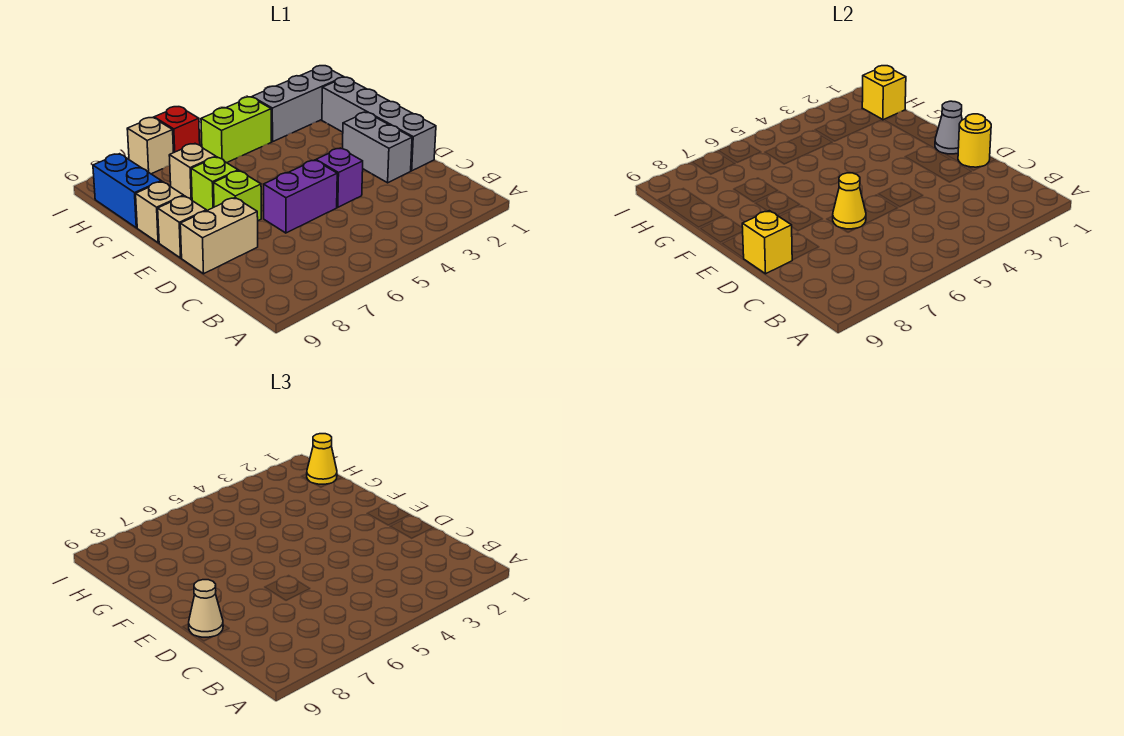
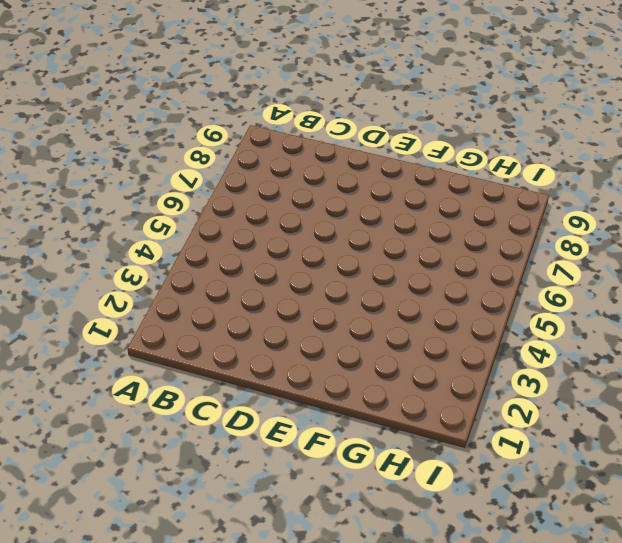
none -> grey 1x4 brick [322,77,436,171]
none -> grey 1x2 brick [343,112,412,183]
none -> purple 1x1 brick [316,148,363,207]

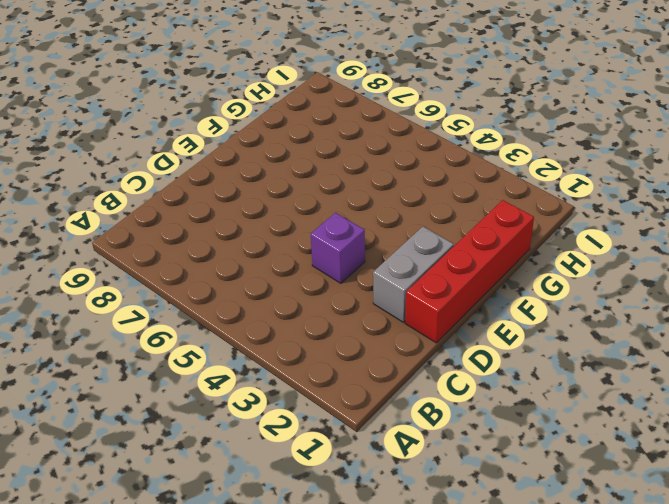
red 1x4 brick [405,200,534,343] -> grey 1x4 brick [322,77,436,171]
none -> purple 1x2 brick [264,160,337,233]
none -> tan 1x2 brick [180,198,258,274]
none -> lime 1x1 brick [214,171,261,221]

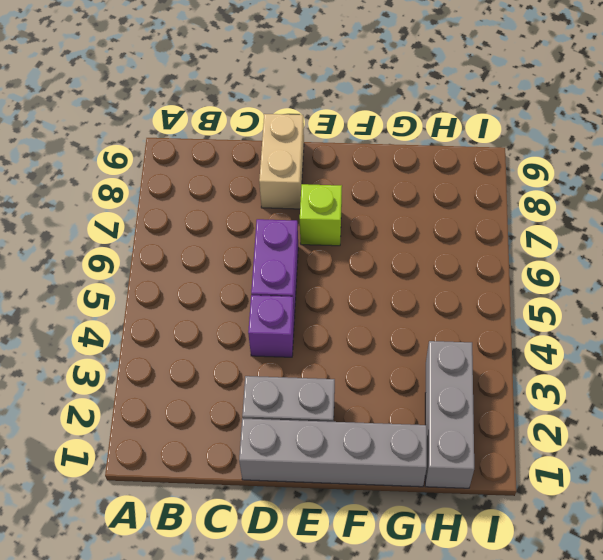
none -> tan 1x1 brick [158,196,206,258]
none -> lime 1x1 brick [191,157,238,211]
none -> tan 1x1 brick [136,181,184,243]

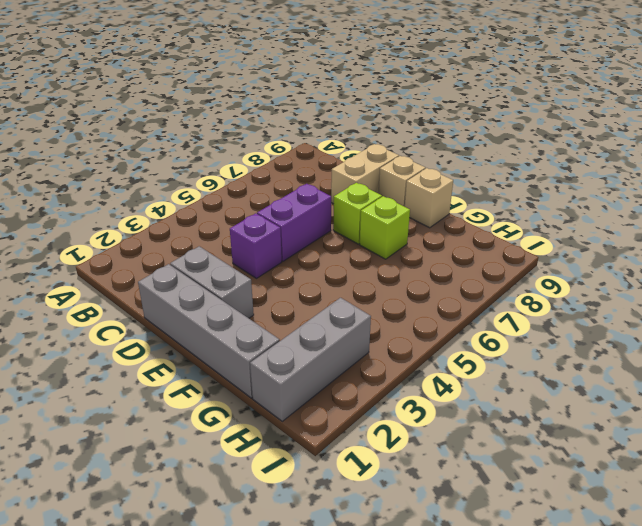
none -> tan 1x1 brick [169,144,216,200]
none -> blue 1x2 brick [93,154,161,228]
none -> lime 1x2 brick [201,97,271,163]

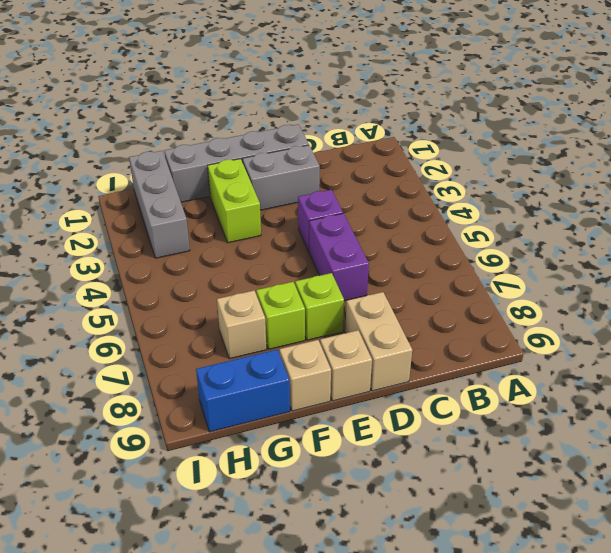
lime 1x2 brick [208,159,261,243] -> lime 1x2 brick moved to [201,97,271,163]
none -> red 1x1 brick [154,107,200,152]
none -> tan 1x1 brick [127,118,174,174]
none -> yellow 1x1 round brick [958,114,991,167]

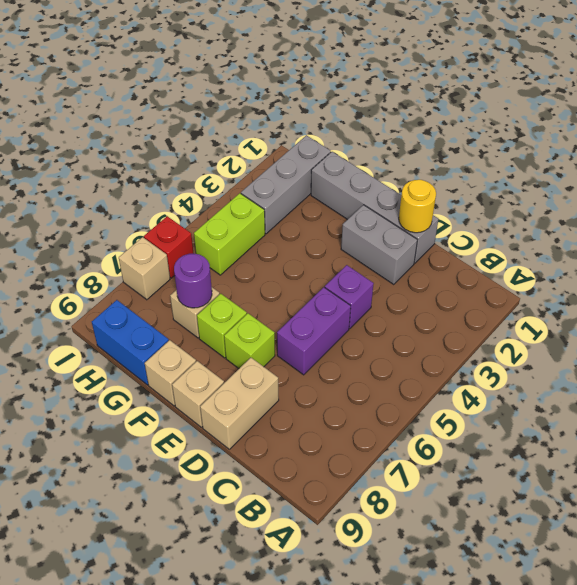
purple 1x1 round brick [174,254,212,308] -> none
none -> yellow 1x1 cone [833,173,866,229]
none -> yellow 1x1 brick [742,211,792,274]
none -> grey 1x1 cone [935,101,962,154]

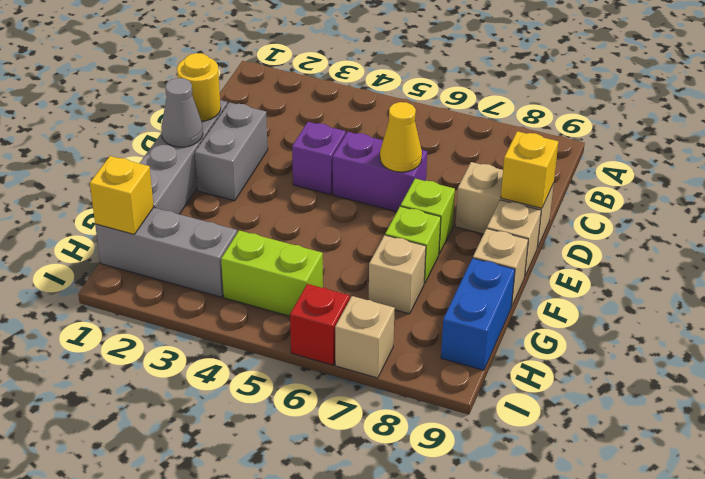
none -> tan 1x1 cone [189,580,223,637]
none -> yellow 1x1 cone [307,434,337,484]

